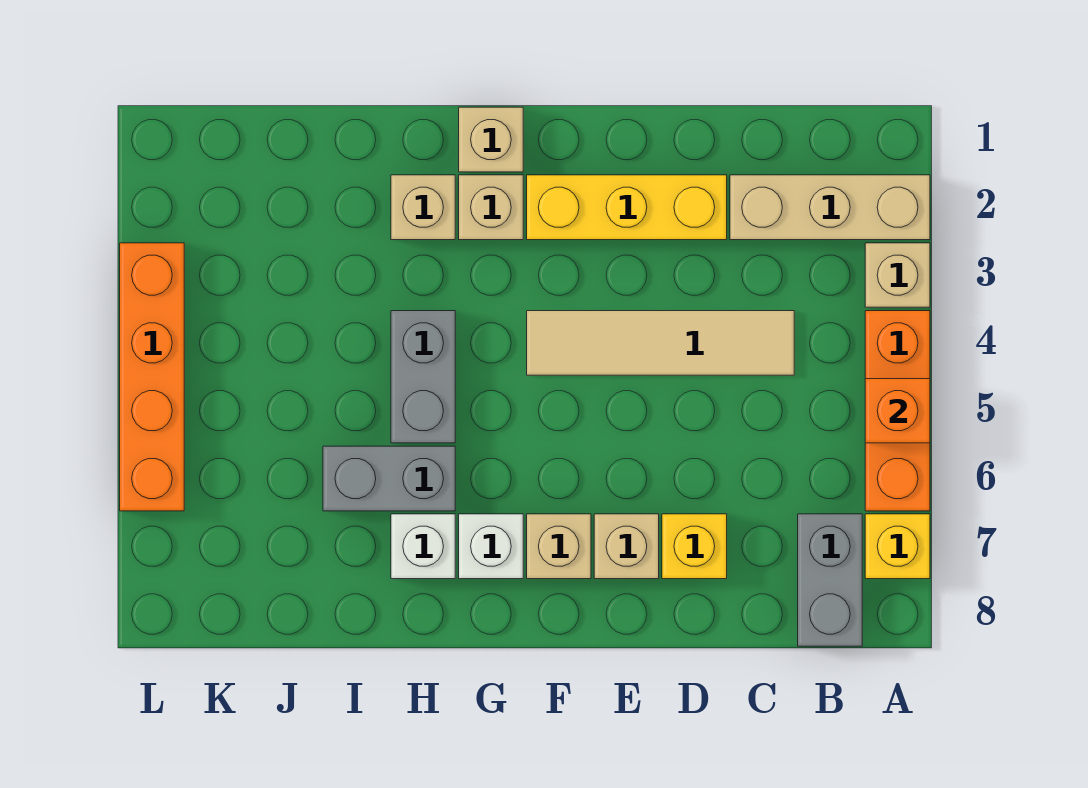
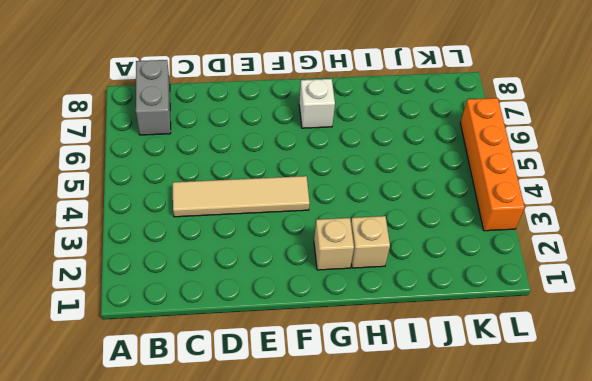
none -> tan 1x3 brick [730,175,930,240]
none -> tan 1x1 brick [865,243,930,307]
none -> orange 1x3 brick [865,311,930,511]

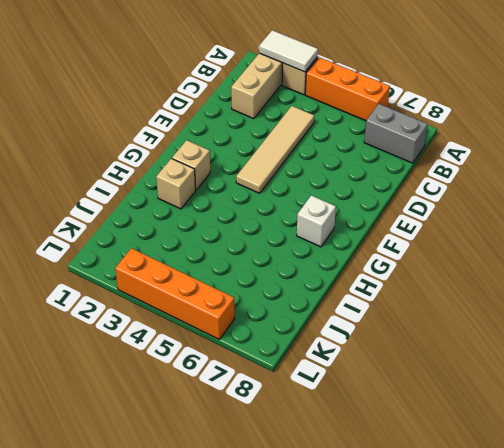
white 1x2 tile [259,30,318,72] -> none
none -> yellow 1x1 brick [865,514,930,579]
none -> yellow 1x3 brick [527,175,727,240]
none -> yellow 1x1 brick [662,514,727,579]

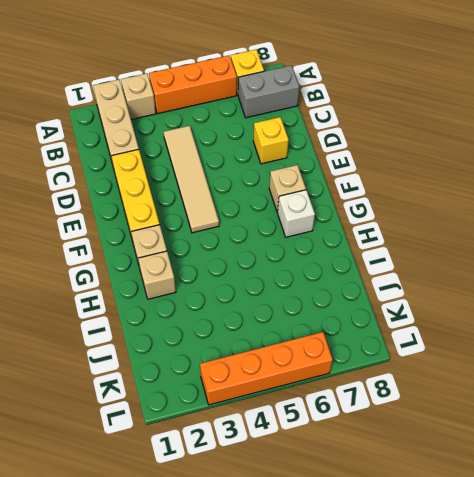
none -> tan 1x1 brick [594,514,659,579]
none -> tan 1x1 brick [459,107,523,172]
none -> grey 1x2 brick [391,311,455,443]

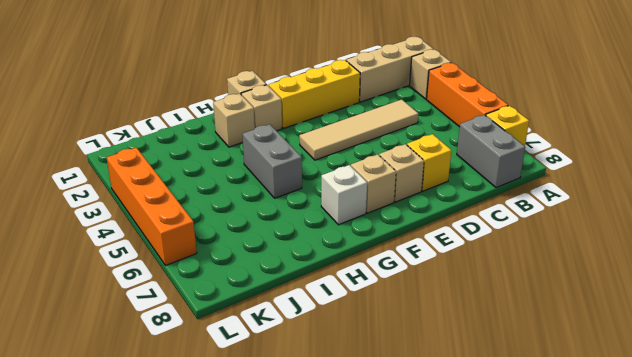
none -> grey 1x2 brick [323,446,455,511]
none -> white 1x1 brick [391,514,455,579]
none -> orange 1x1 brick [865,379,930,443]

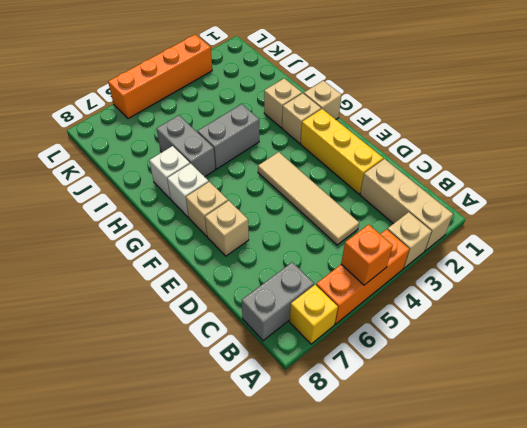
none -> yellow 1x1 brick [662,514,727,579]

